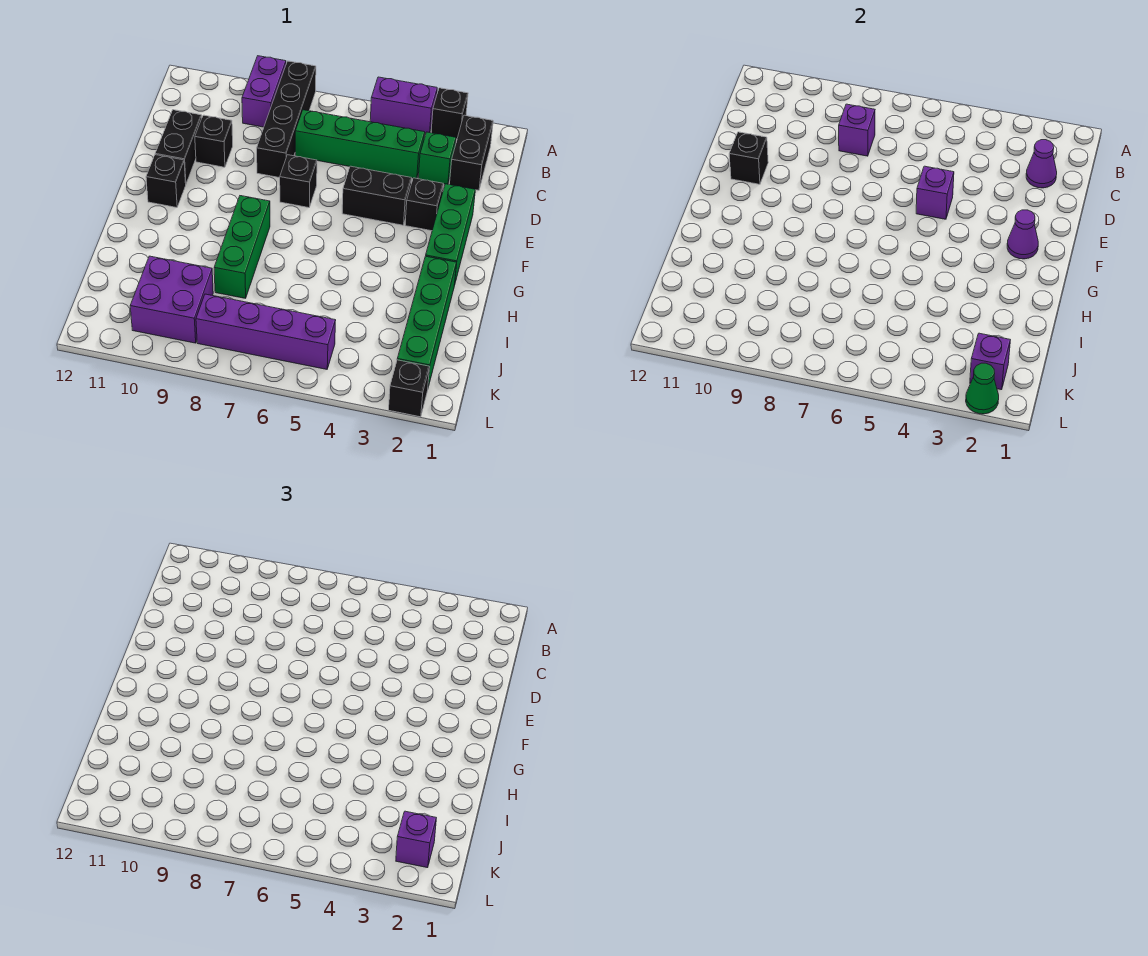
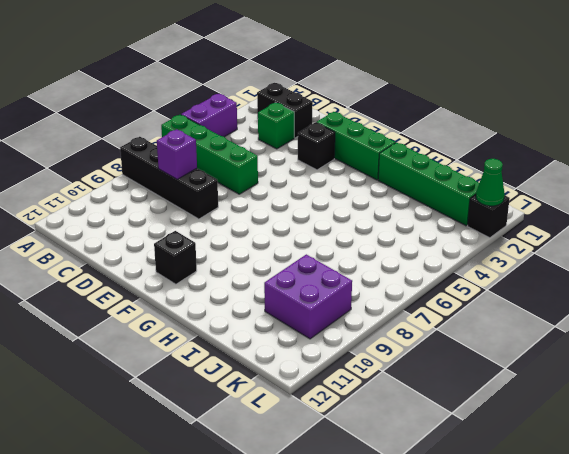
green 1x4 brick [161,115,258,194] -> green 1x4 brick turned to [295,110,425,178]
none -> black 1x1 brick [431,88,468,139]
none -> purple 1x2 brick [242,56,286,127]
none -> black 1x1 brick [195,115,233,167]

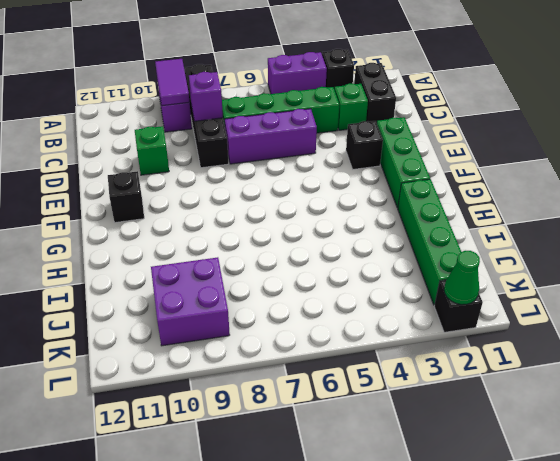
purple 1x2 tile [155,59,189,106] -> none
purple 1x3 brick [225,109,317,164] -> none
green 1x1 brick [135,126,169,175] -> black 1x1 brick [195,115,233,167]
none -> black 1x2 brick [155,110,202,183]
none -> black 1x2 brick [342,166,412,225]
none -> black 1x1 brick [280,155,317,208]

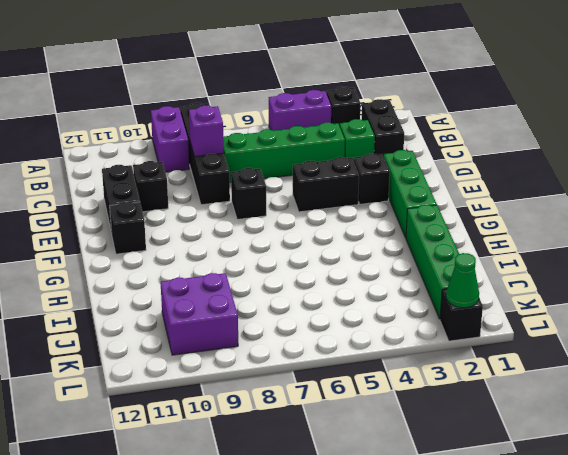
none -> green 1x3 brick [214,196,270,298]
none -> purple 1x4 brick [196,294,336,369]
none -> purple 1x1 cone [1026,140,1057,188]

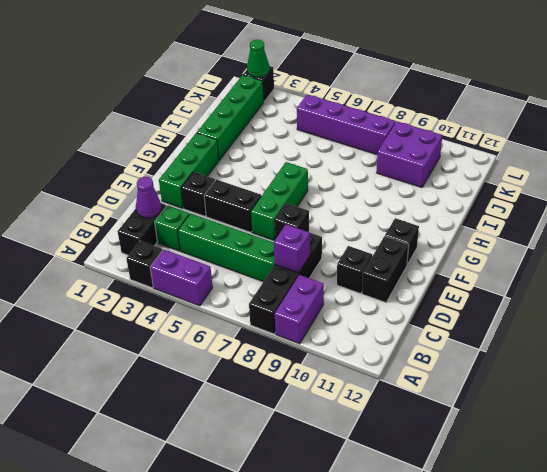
green 1x3 brick [251,162,308,241] -> green 1x3 brick moved to [214,196,270,298]
none -> purple 1x1 brick [916,166,954,219]
none -> black 1x1 brick [729,132,768,184]
none -> purple 1x1 cone [1007,210,1038,259]

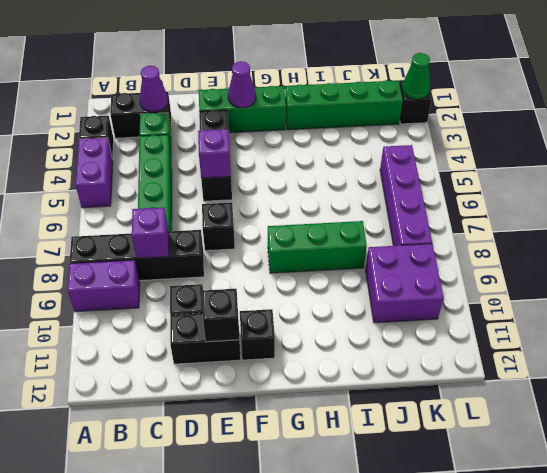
none -> purple 1x1 brick [970,333,1010,390]
none -> purple 1x1 brick [396,811,436,868]

